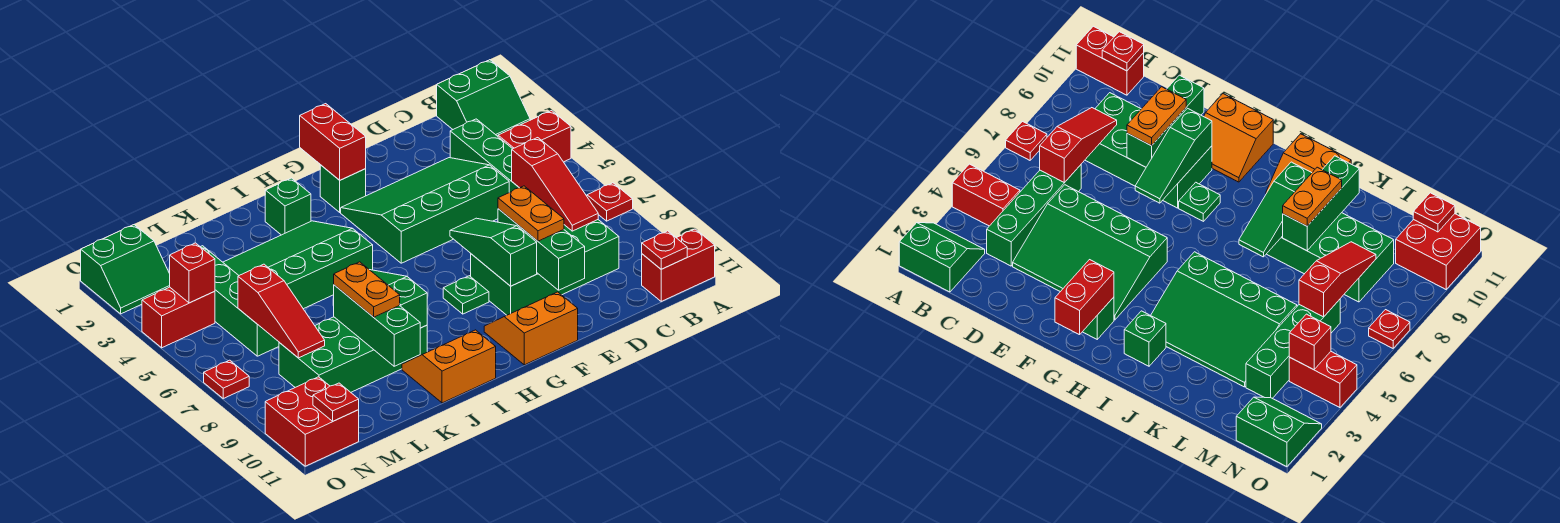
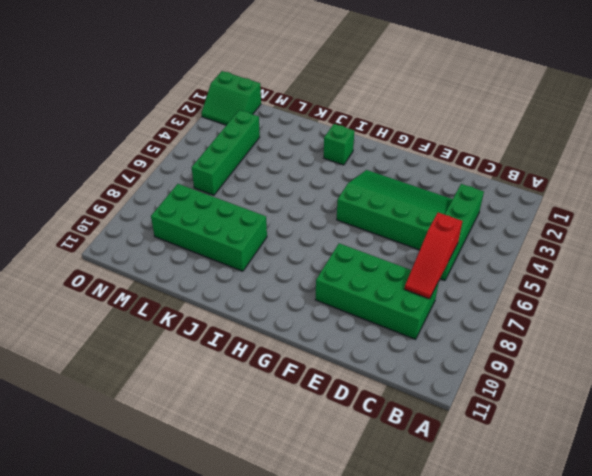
none -> green 2x2 slope [437,60,530,136]
none -> red 1x2 brick [498,111,571,162]
none -> red 1x1 plate [587,183,633,221]
none -> red 1x2 brick [642,229,715,301]

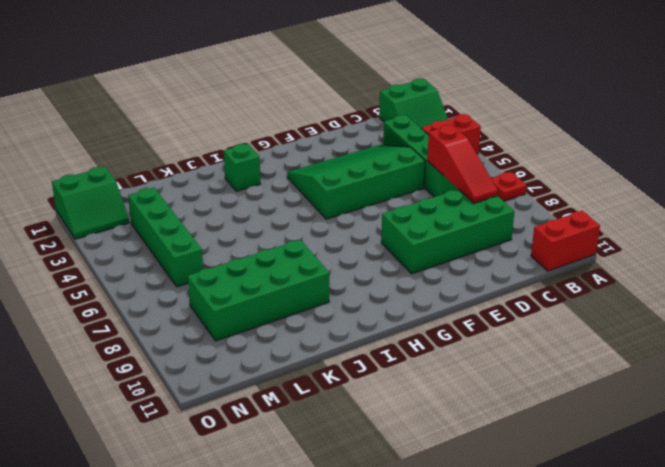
none -> orange 2x2 slope [484,292,578,365]
none -> green 1x1 brick [320,165,366,212]
none -> green 1x1 plate [443,276,489,314]
none -> green 3x4 slope [223,221,373,309]

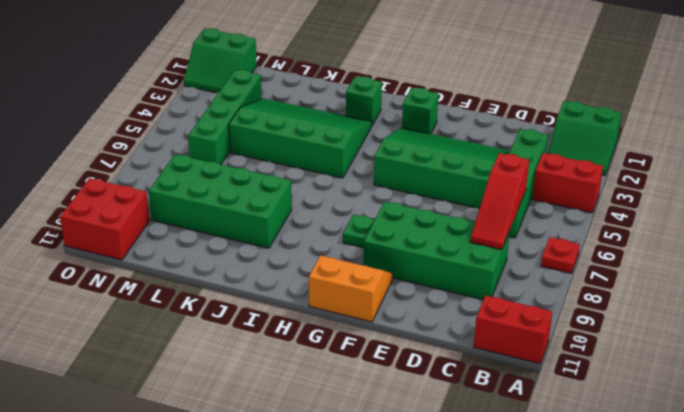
none -> orange 2x2 slope [402,330,496,403]
none -> red 1x2 brick [142,287,215,348]
none -> red 1x1 plate [204,360,249,398]
none -> red 1x1 plate [642,231,687,269]

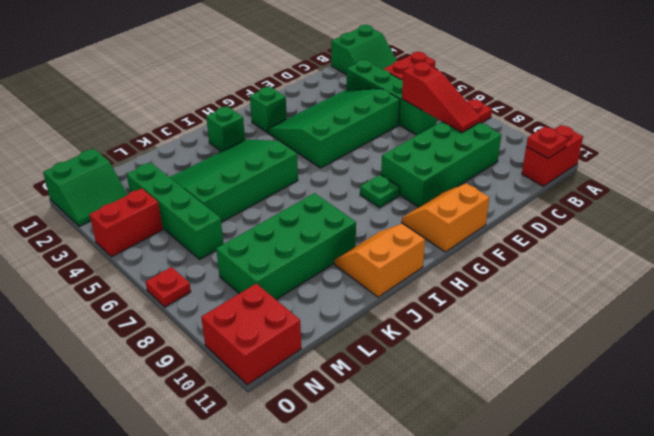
none -> green 1x3 brick [498,209,585,290]
none -> green 1x3 slope [450,218,537,286]
none -> red 1x2 brick [300,104,366,180]
none -> green 1x3 slope [370,270,427,328]

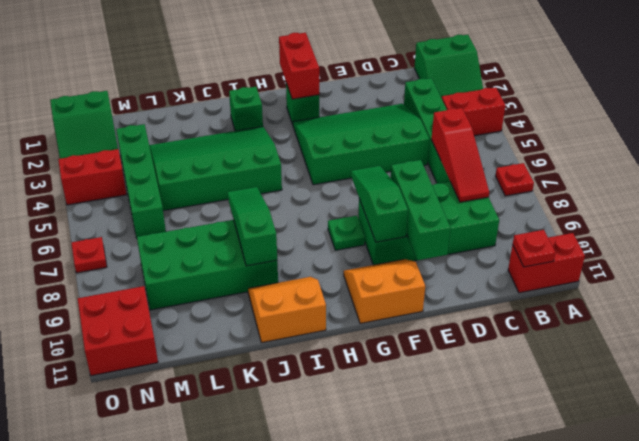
none -> green 1x3 brick [334,285,420,366]
none -> red 1x3 slope [238,264,325,358]
none -> red 1x1 brick [170,243,215,303]
none -> red 1x1 plate [313,383,359,421]

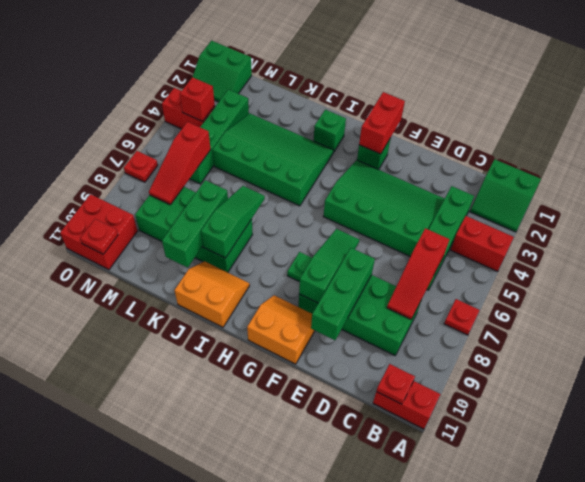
none -> orange 1x2 plate [498,186,564,241]
none -> orange 1x2 plate [334,262,400,317]

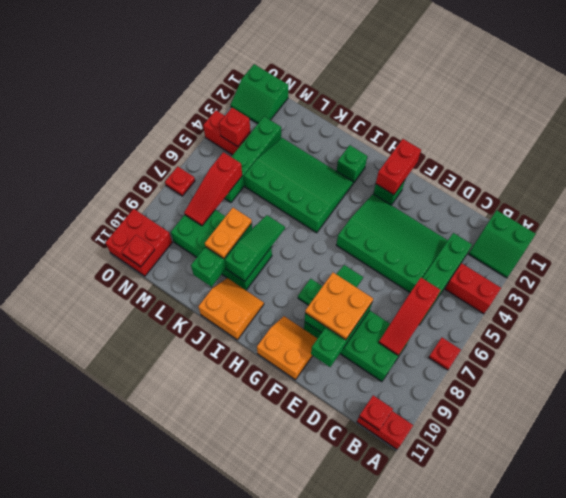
orange 2x2 plate [305,273,373,340] -> orange 1x2 plate [498,186,564,241]

